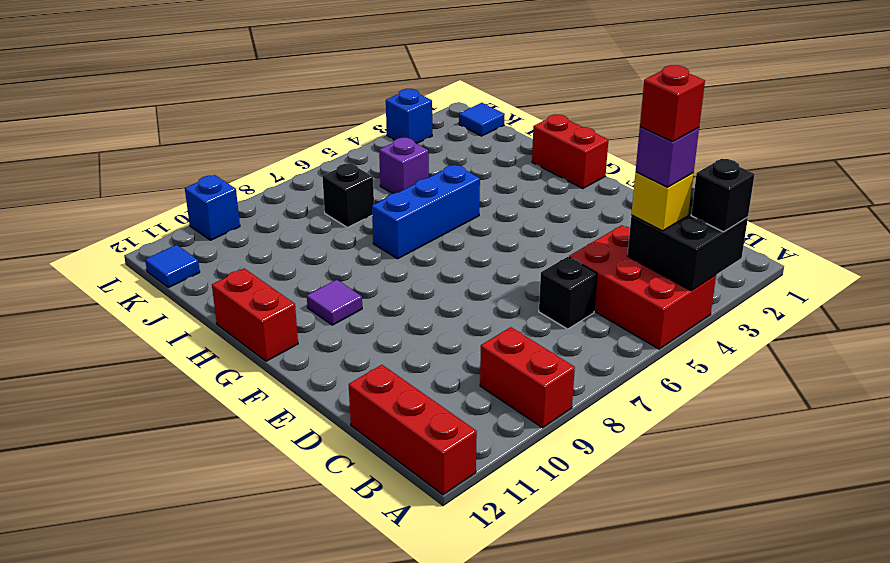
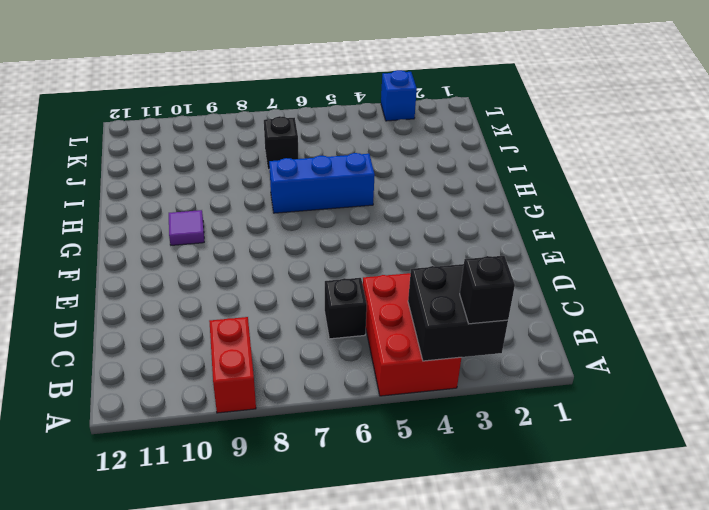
none -> red 1x3 brick [349,365,477,495]
none -> red 1x2 brick [532,115,608,189]
none -> red 1x2 brick [212,268,298,361]

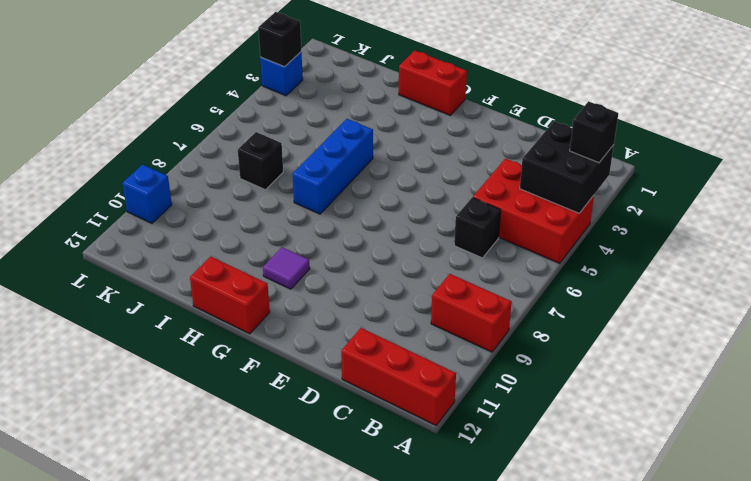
black 1x1 brick [258,12,301,67] -> none
none -> purple 1x1 brick [379,138,429,194]
none -> blue 1x1 tile [459,103,505,136]
none -> blue 1x1 tile [145,245,200,288]

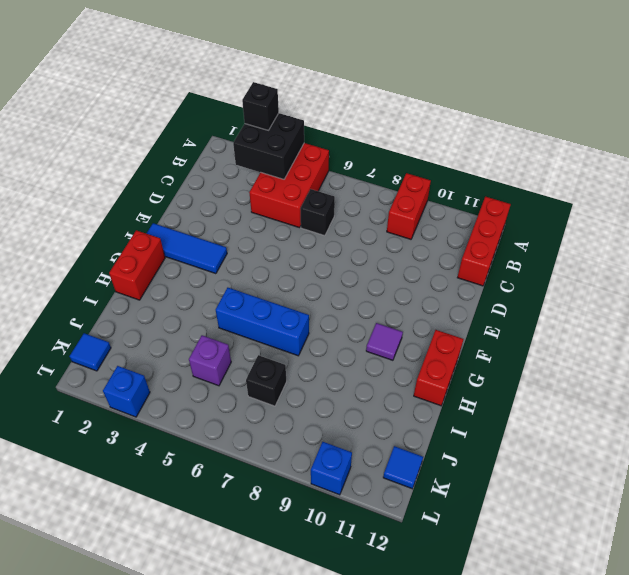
blue 1x3 tile [146,223,227,274] -> none
none -> yellow 1x1 brick [631,172,694,231]
none -> purple 1x1 brick [636,127,699,187]
none -> red 1x1 brick [640,65,705,141]

